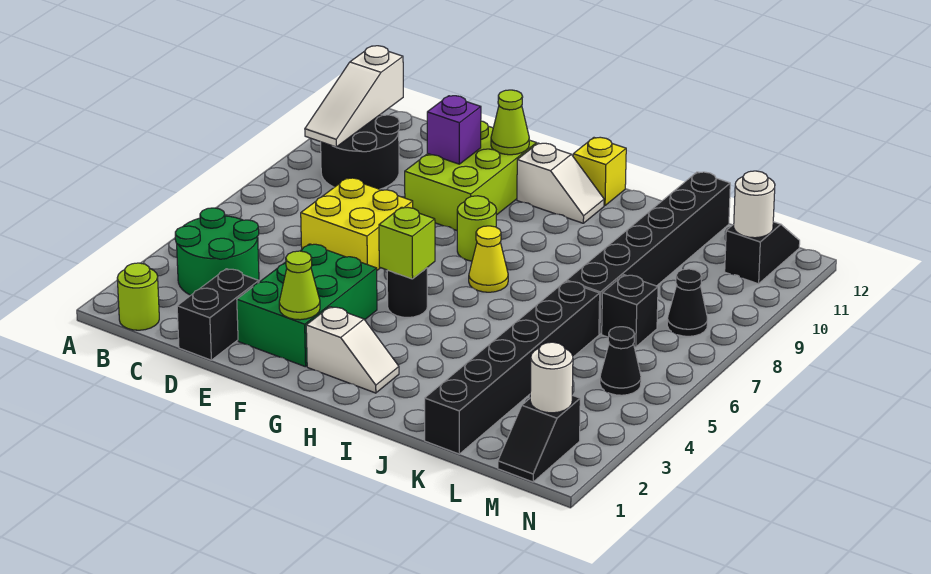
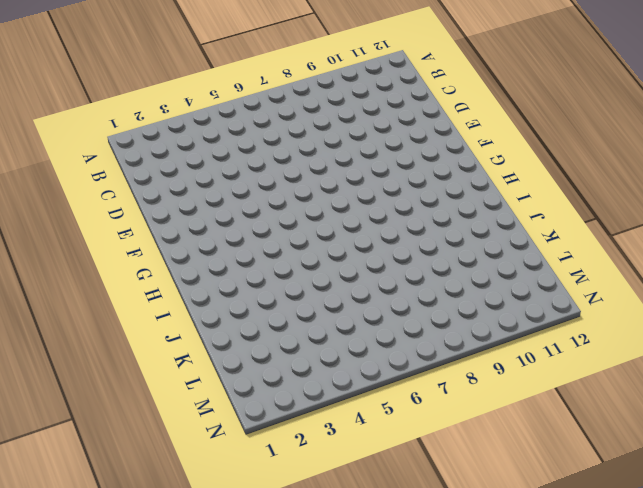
none -> lime 1x1 round brick [117,263,159,330]
none -> green 2x2 round brick [175,208,259,295]
none -> black 2x2 round brick [321,114,399,189]

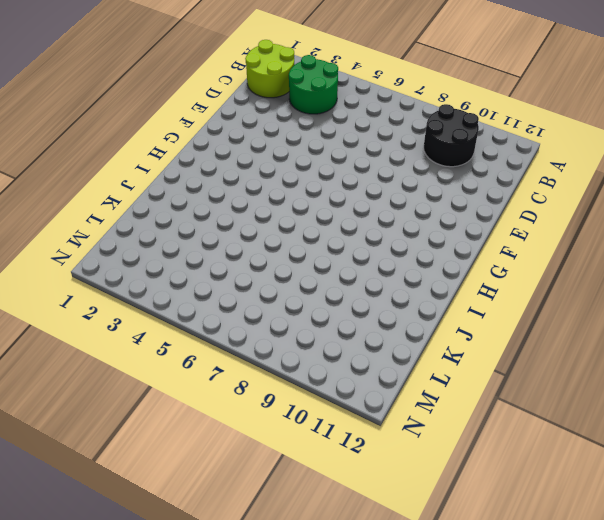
lime 2x2 round brick [245,40,294,98] -> lime 1x1 round brick [117,263,159,330]
none -> black 1x2 brick [177,269,259,360]
none -> yellow 2x2 brick [301,178,413,270]
none -> green 2x3 brick [237,244,377,367]

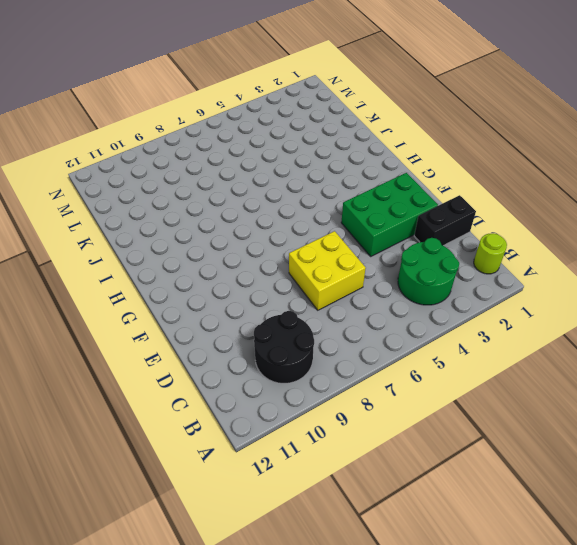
none -> lime 2x3 brick [405,121,537,230]
none -> white 1x2 slope [306,307,399,393]
none -> black 1x1 round brick [387,268,427,317]

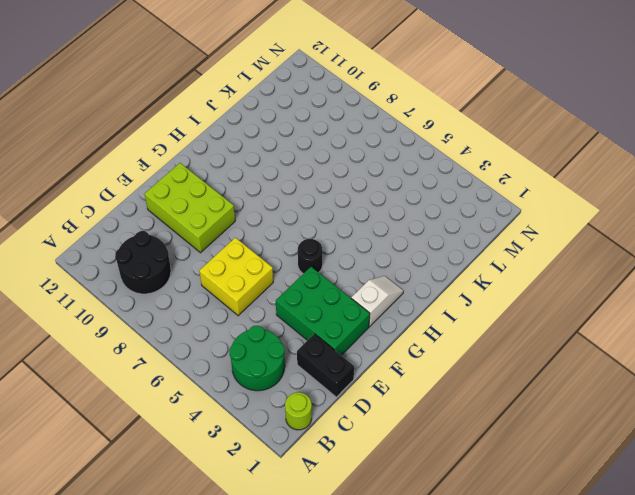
none -> lime 1x1 round brick [457,196,496,261]
none -> white 1x2 slope [517,143,604,223]
none -> yellow 1x1 cone [469,226,508,292]

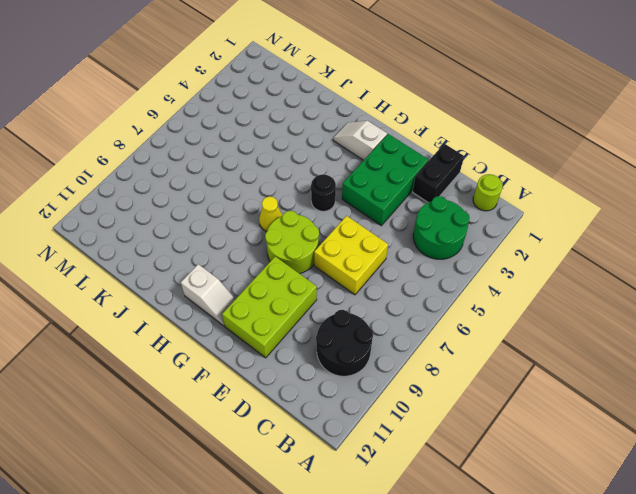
lime 2x2 round brick [265,211,319,274] -> lime 1x1 round brick [457,196,496,261]
white 1x2 slope [181,264,235,326] -> white 1x2 slope turned to [517,143,604,223]
none -> yellow 1x1 brick [573,137,626,206]
none -> black 1x6 brick [425,281,600,454]
none -> black 1x6 brick [567,172,730,334]

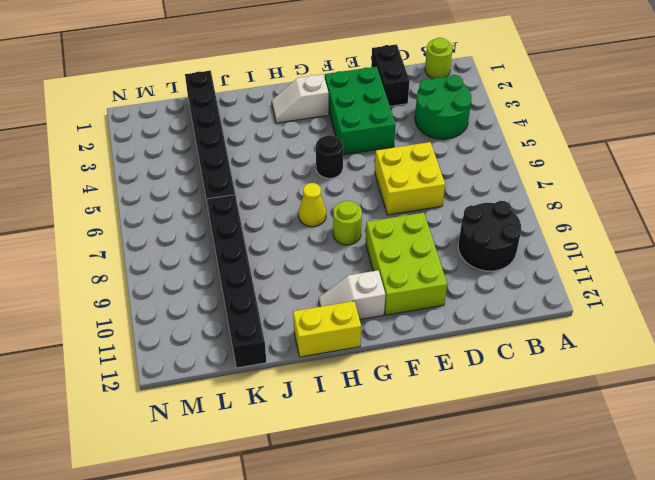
yellow 1x2 brick [293,301,361,357] -> yellow 1x1 brick [573,137,626,206]
none -> black 1x1 brick [602,275,658,347]
none -> black 1x2 slope [498,395,580,482]
none -> black 1x1 cone [600,327,641,395]

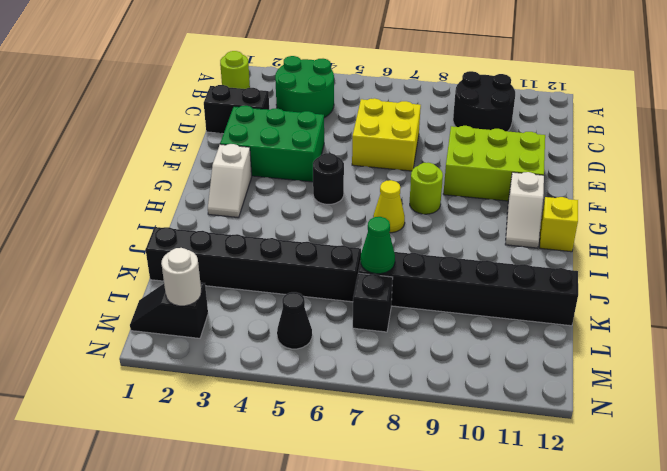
green 1x1 cone [361,217,395,274] -> none
none -> black 1x1 cone [667,269,708,336]
none -> black 1x2 slope [725,222,800,284]
none -> white 1x3 slope [305,46,403,147]

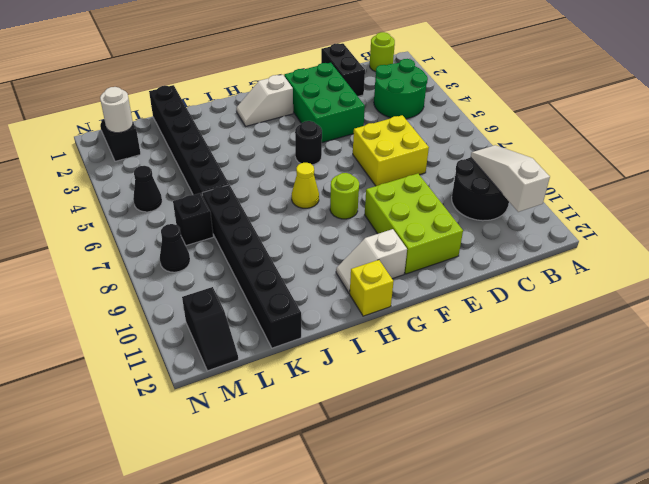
none -> purple 1x1 brick [427,96,481,164]
none -> lime 1x1 cone [279,251,320,320]
none -> lime 1x1 cone [491,90,529,155]

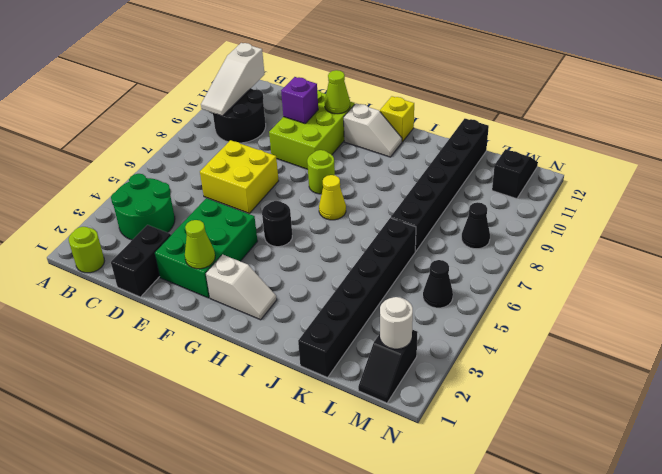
none -> black 1x1 brick [602,275,658,347]
none -> lime 1x1 brick [379,207,435,279]
none -> white 1x1 round brick [734,171,775,238]

